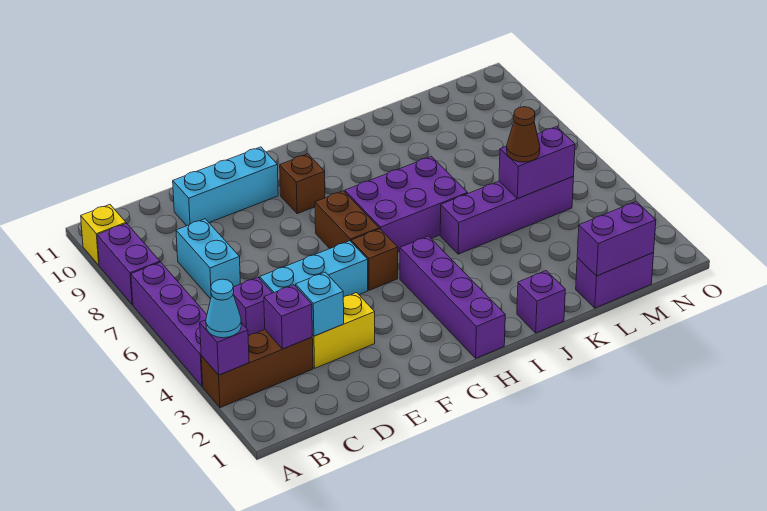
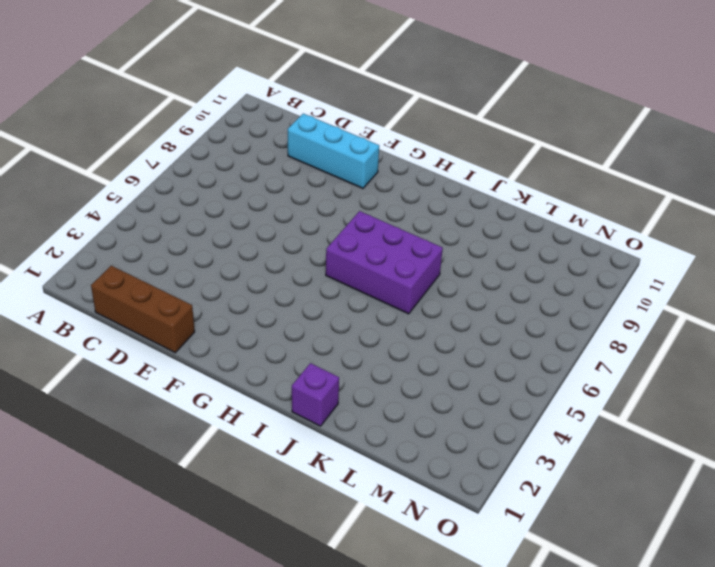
brown 1x3 brick [91,266,195,353] -> brown 1x3 brick moved to [201,330,313,408]
none -> purple 1x4 brick [131,262,207,386]
none -> purple 1x2 brick [97,223,160,305]
none -> yellow 1x1 brick [81,205,126,265]

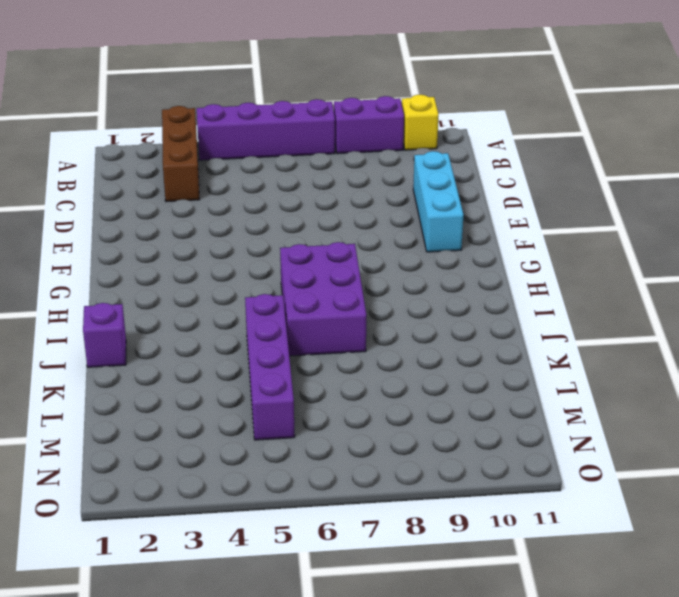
none -> purple 1x1 brick [233,277,272,336]
none -> cyan 1x2 brick [176,219,240,299]
none -> yellow 1x2 brick [312,293,375,368]

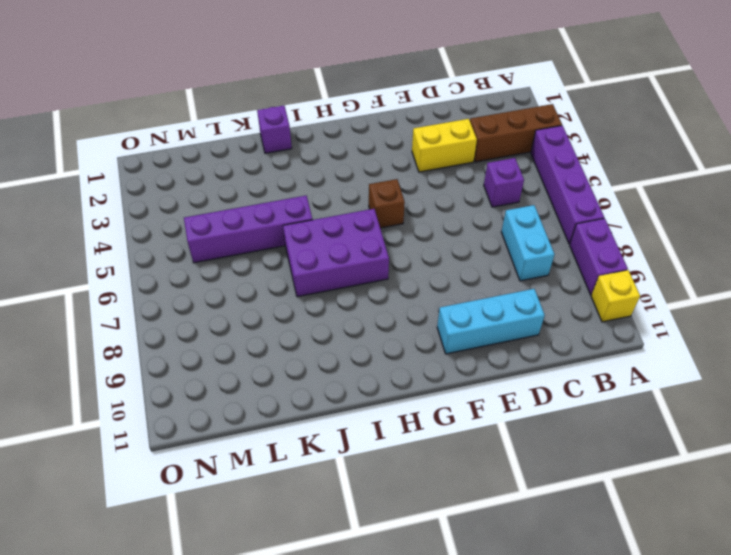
none -> cyan 1x3 brick [260,241,368,297]
none -> brown 1x2 brick [315,191,379,248]
none -> brown 1x1 brick [280,154,325,214]

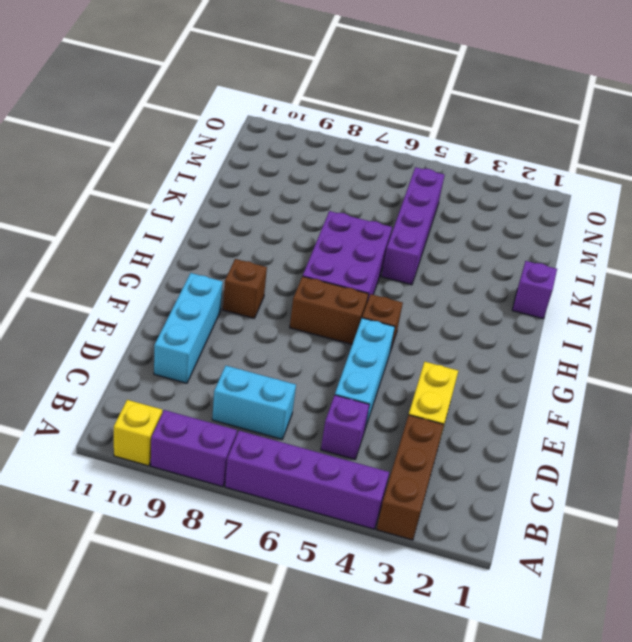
none -> purple 1x4 brick [400,236,505,358]
none -> purple 1x2 brick [576,253,654,308]
none -> purple 1x1 brick [200,320,249,375]

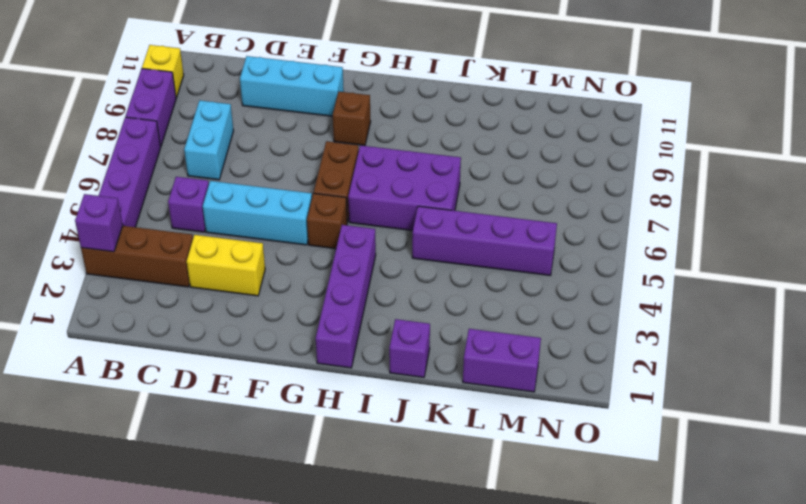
none -> purple 1x1 brick [264,285,312,349]
none -> cyan 1x1 brick [295,272,344,336]
none -> purple 1x2 brick [577,202,656,276]

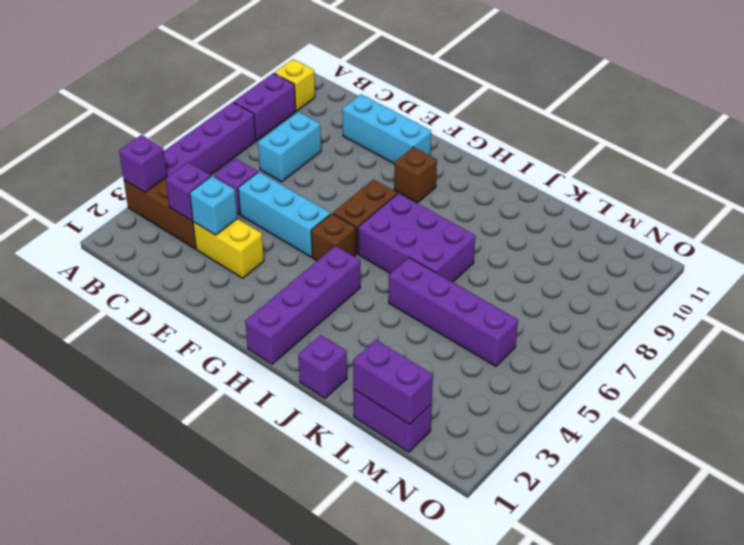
none -> purple 1x2 brick [499,127,575,199]
none -> cyan 1x1 cone [206,279,241,338]
none -> brown 1x1 cone [507,107,540,162]

